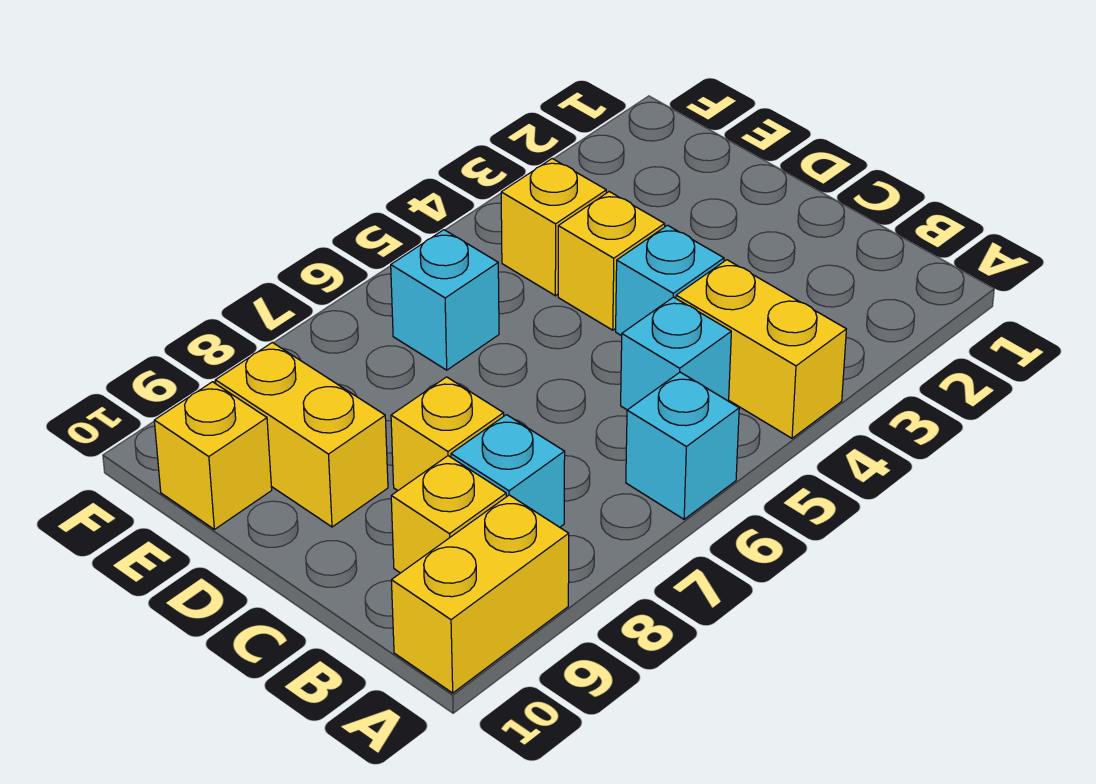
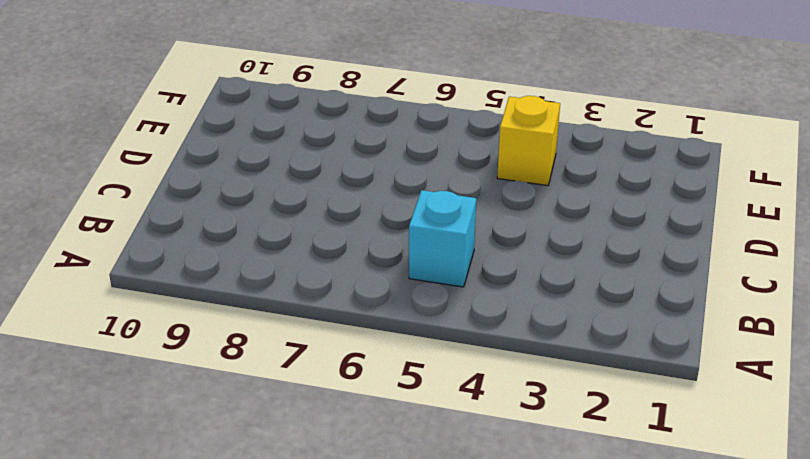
none -> yellow 1x2 brick [676,260,846,438]
none -> cyan 1x1 brick [626,372,739,519]
none -> yellow 1x2 brick [391,495,569,693]

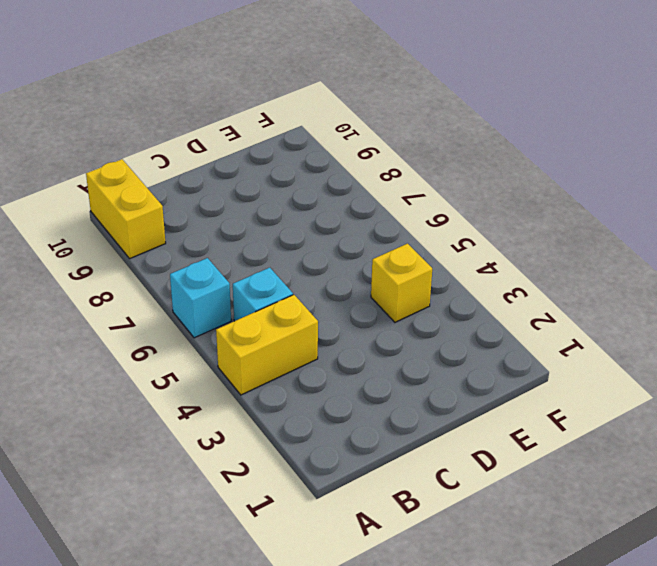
none -> cyan 1x1 brick [451,415,565,527]
none -> yellow 1x1 brick [391,456,506,573]
none -> cyan 1x1 brick [616,225,724,336]

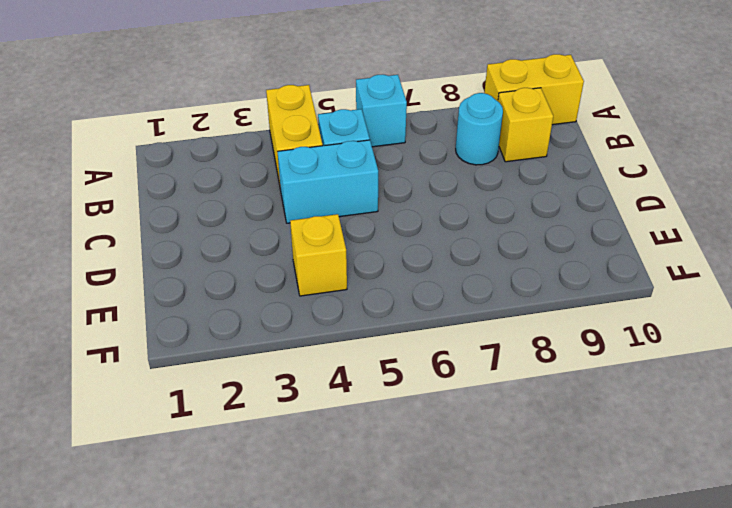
cyan 1x1 round brick [456,93,503,165] -> cyan 1x1 brick [451,415,565,527]
cyan 1x2 brick [277,140,378,223] -> cyan 1x1 brick [616,225,724,336]
none -> yellow 1x1 brick [391,377,504,490]
none -> yellow 1x1 brick [558,192,665,330]
none -> yellow 1x2 brick [215,342,388,527]

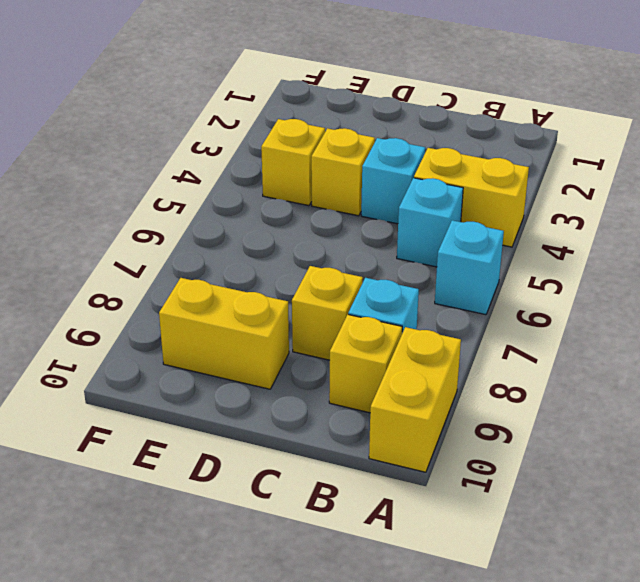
none -> cyan 1x1 brick [391,230,499,370]
none -> yellow 1x1 brick [154,382,272,529]

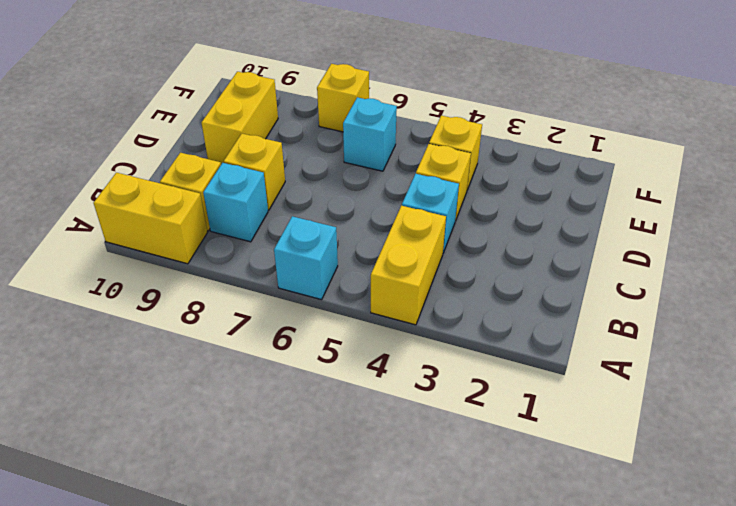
yellow 1x1 brick [317,64,369,132] -> yellow 1x1 brick moved to [154,382,272,529]
none -> cyan 1x1 brick [621,297,731,410]

